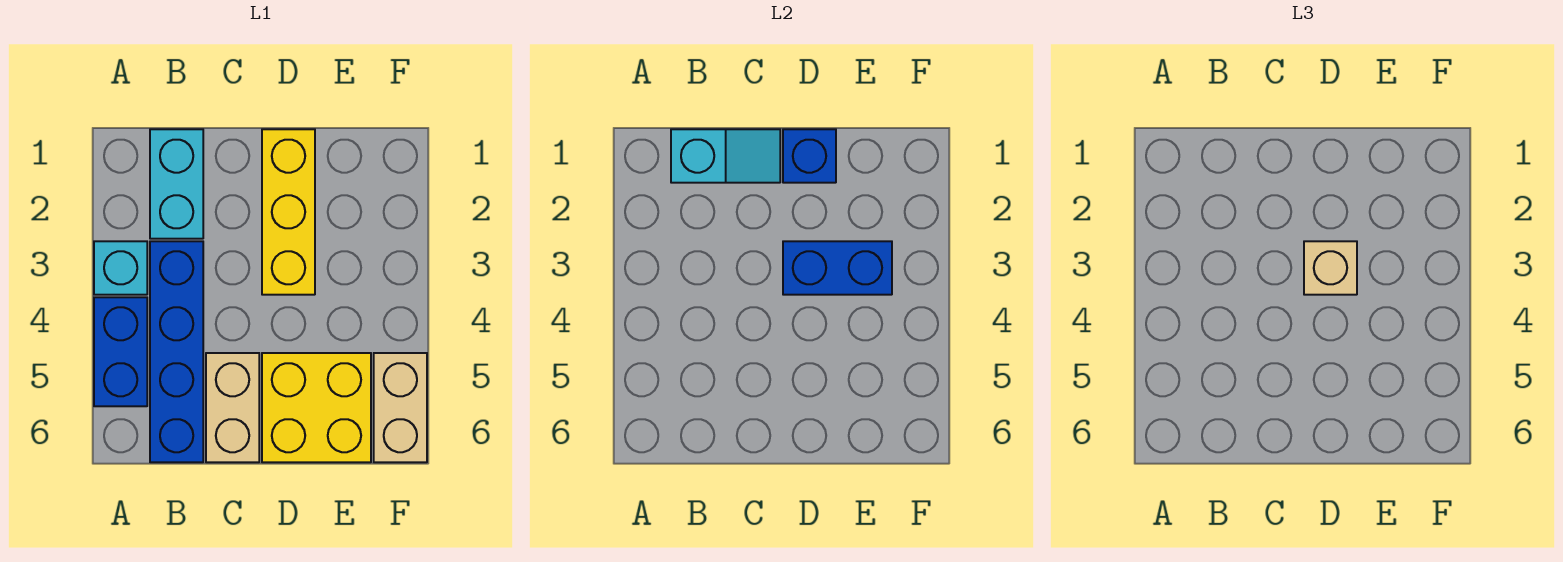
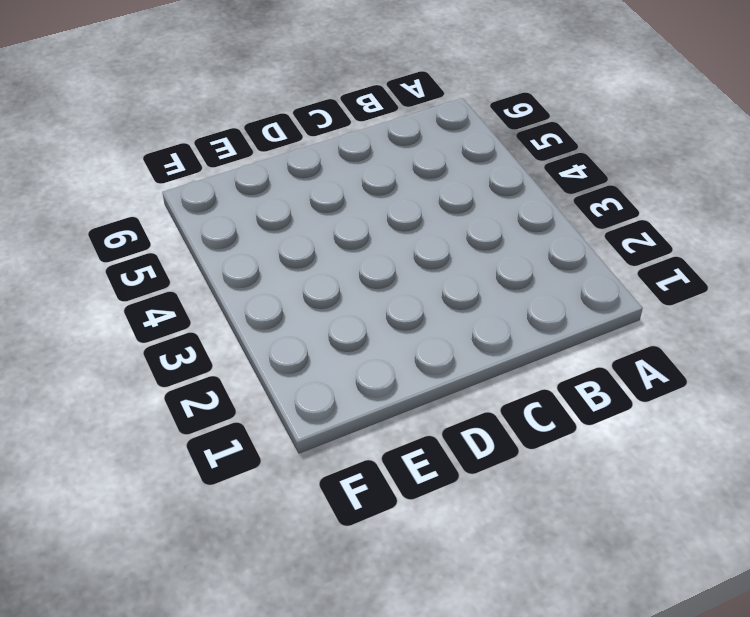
none -> cyan 1x1 brick [94,241,147,295]
none -> blue 1x2 brick [94,297,147,406]
none -> cyan 1x2 brick [150,129,203,239]

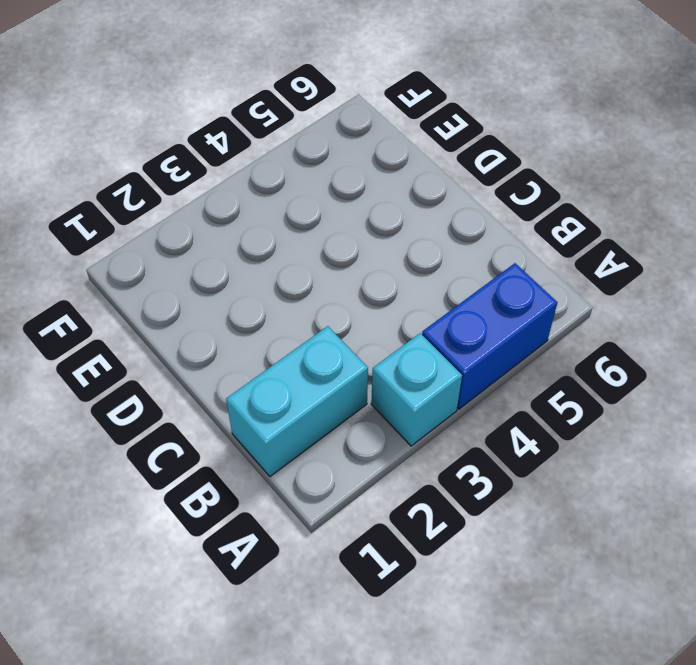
none -> blue 1x4 brick [150,241,203,462]
none -> tan 1x2 brick [206,353,259,462]
none -> yellow 1x3 brick [262,129,315,295]

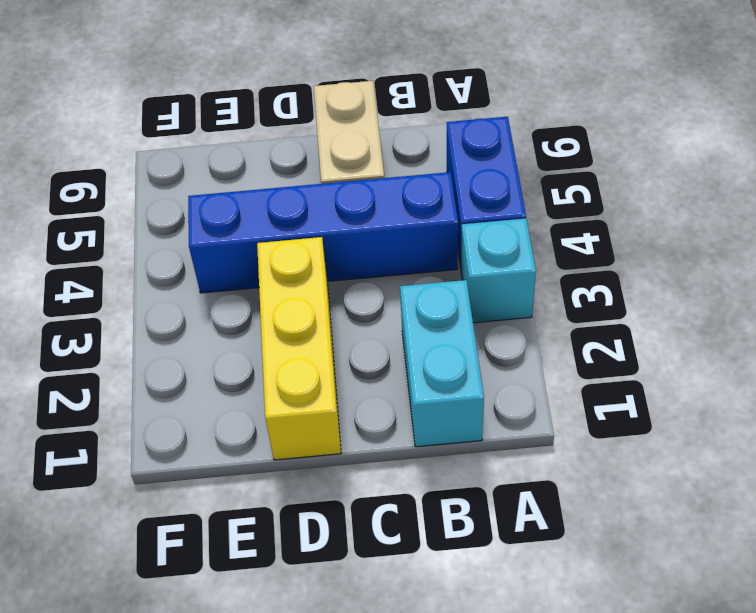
blue 1x4 brick [188,172,458,293] -> blue 1x4 brick turned to [150,241,203,462]
none -> yellow 2x2 brick [262,353,371,462]
none -> tan 1x2 brick [374,353,427,462]
none -> cyan 1x2 slope [671,129,780,183]

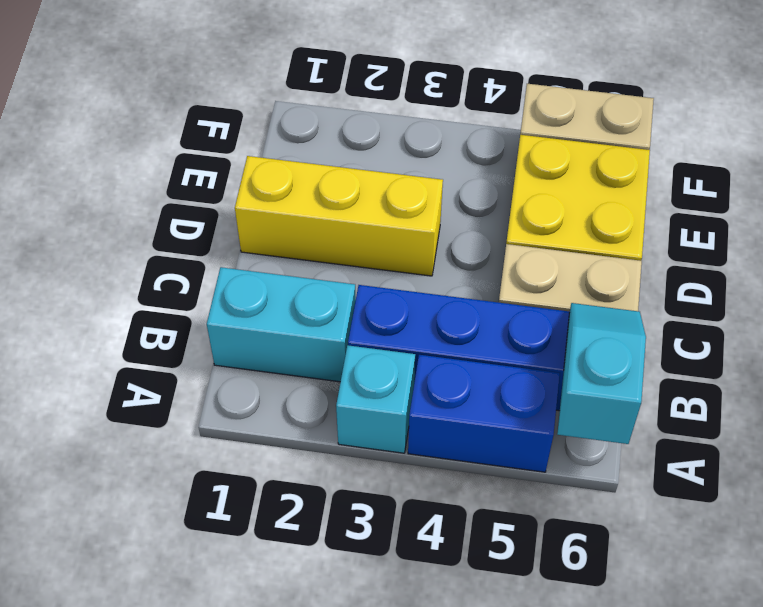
cyan 1x2 slope [557,303,646,444] -> cyan 1x2 slope moved to [671,129,780,183]
none -> blue 1x1 brick [783,129,836,183]
none -> blue 1x2 brick [783,241,892,295]
none -> tan 1x1 brick [1304,241,1357,295]

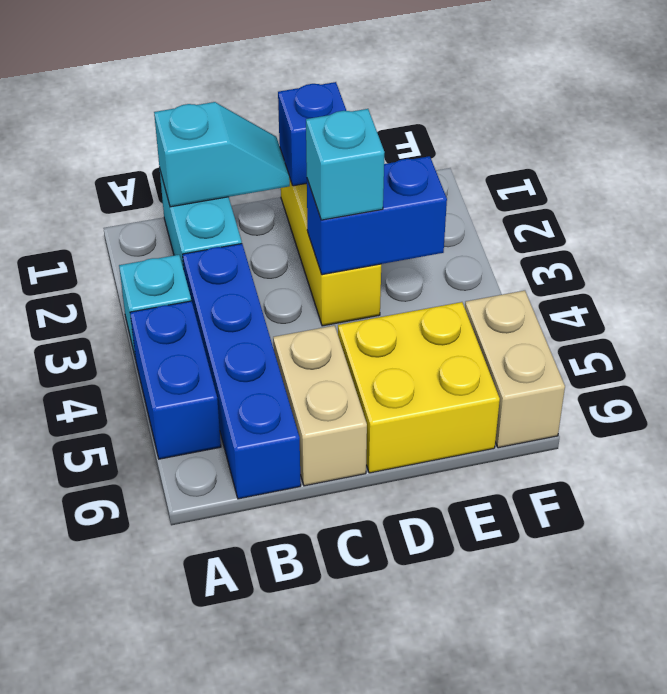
cyan 1x1 brick [306,109,385,220] -> tan 1x1 brick [1304,241,1357,295]

